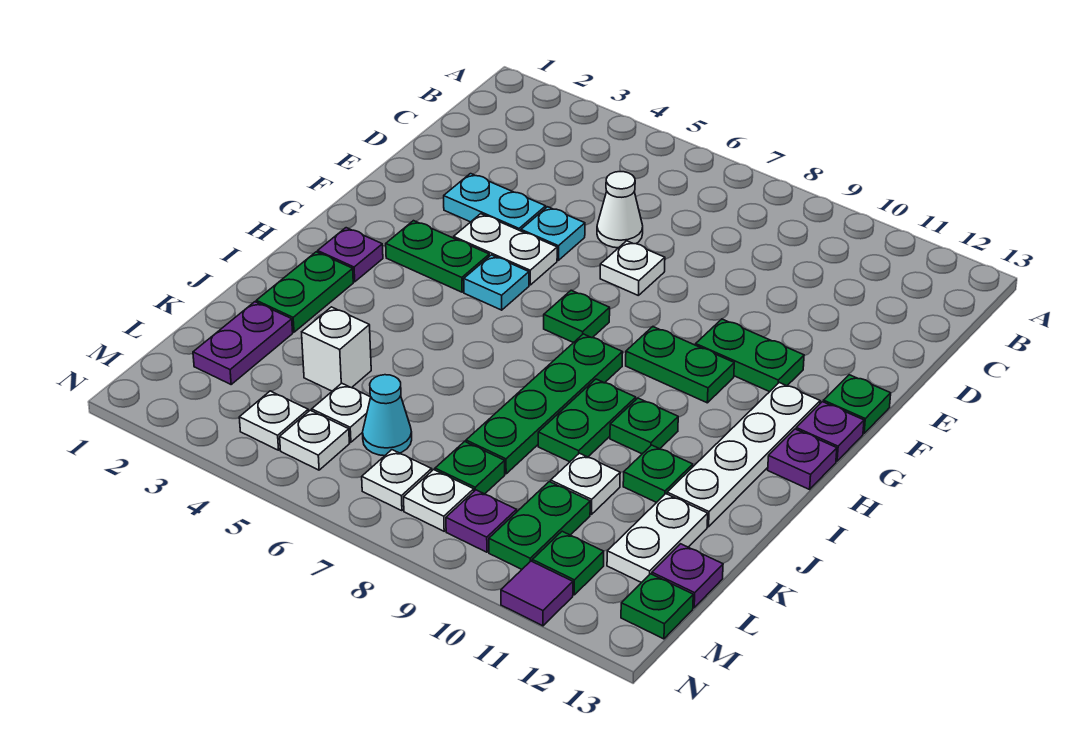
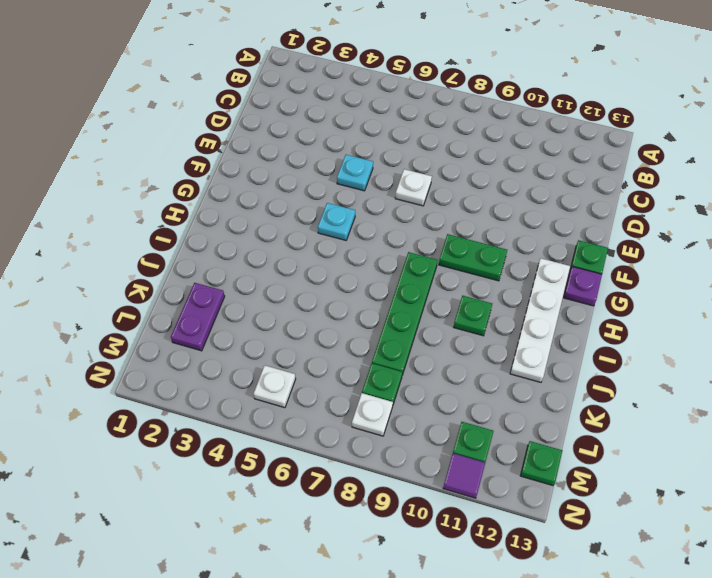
none -> white 1x1 cone [597,172,643,248]
none -> cyan 1x2 plate [444,174,546,231]
none -> white 1x2 plate [454,214,557,285]
none -> green 1x2 plate [696,319,804,392]

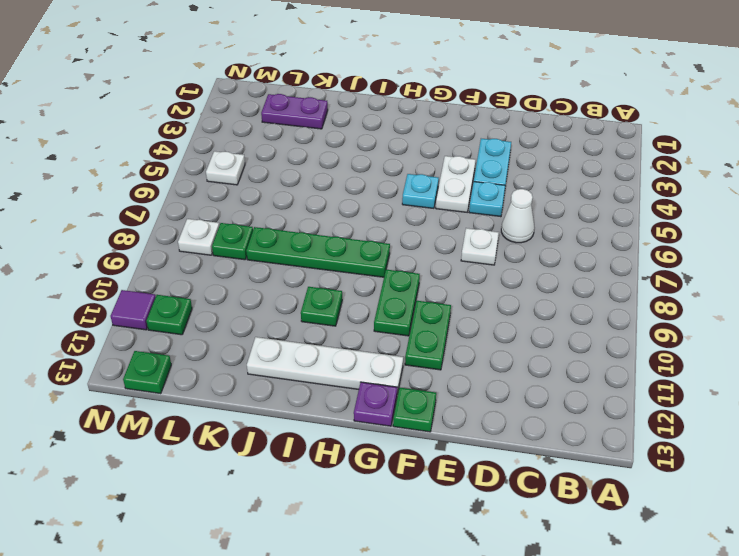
none -> green 1x2 plate [386,221,489,292]
none -> green 1x1 plate [544,290,610,343]
none -> purple 1x1 plate [318,228,383,282]
none -> purple 1x1 plate [768,429,837,489]

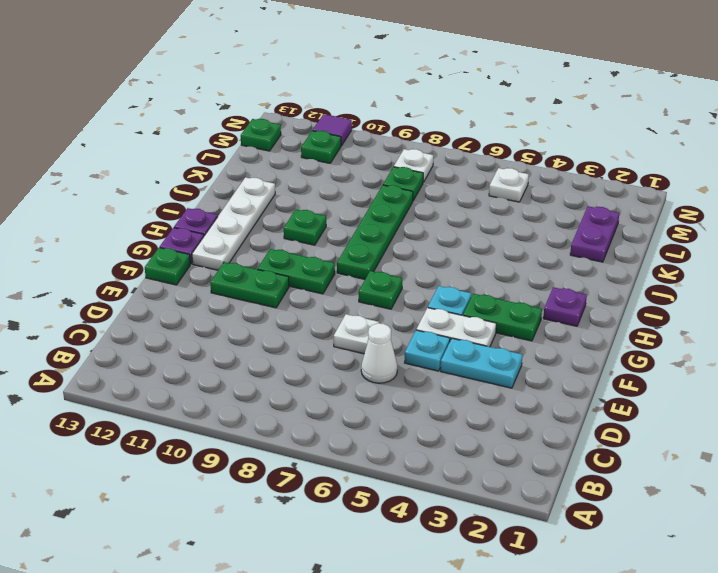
none -> green 1x2 plate [256,252,353,332]
none -> green 1x2 plate [538,379,636,462]
none -> green 1x1 plate [623,445,693,502]
none -> white 1x1 brick [302,307,371,391]

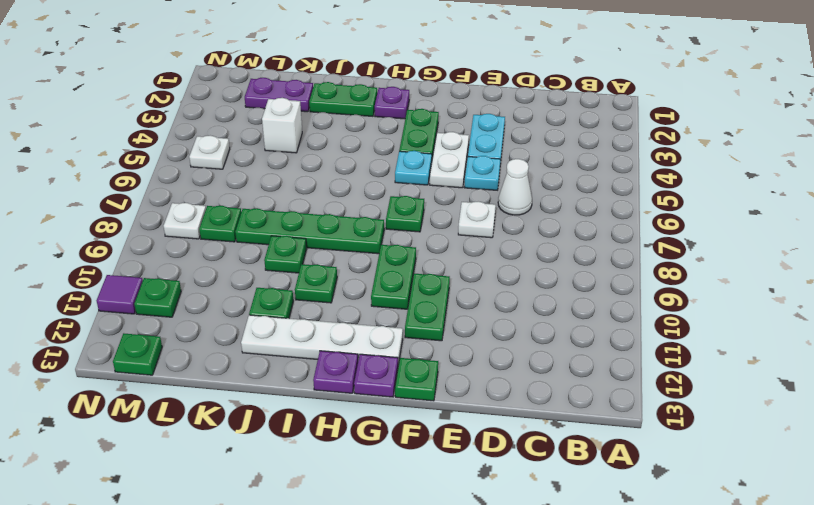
green 1x1 plate [264,236,307,273] -> green 1x2 plate [538,379,636,462]
none -> white 1x1 plate [551,453,620,514]
none -> white 1x2 plate [607,494,708,583]
none -> white 1x1 plate [312,383,371,442]
none -> cyan 1x1 cone [363,375,412,456]

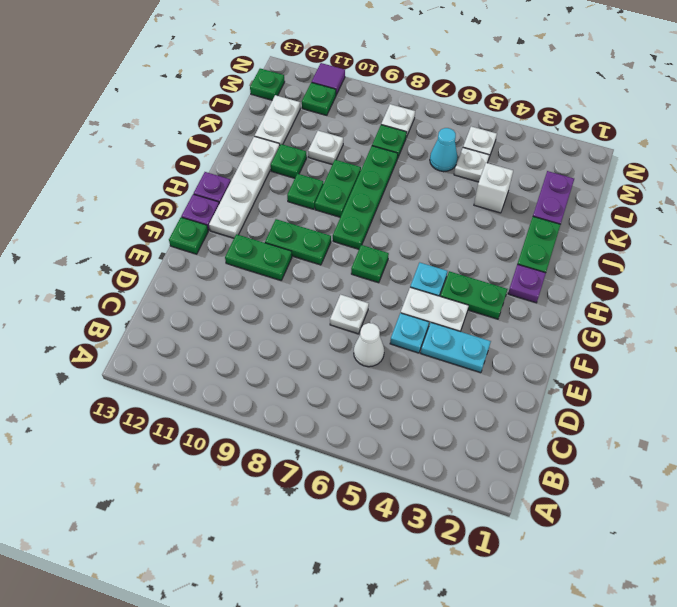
none -> green 1x2 plate [489,482,590,569]
none -> purple 1x1 plate [652,544,723,608]
none -> white 1x1 plate [239,391,308,450]
none -> white 1x1 plate [362,450,432,511]

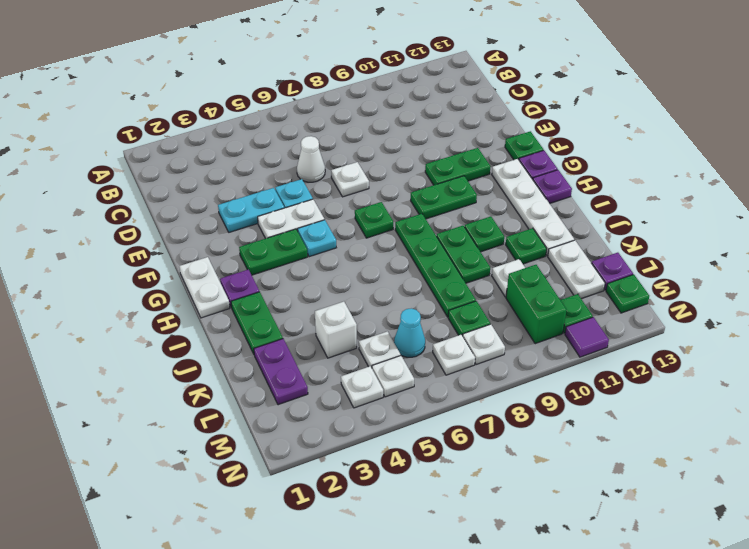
white 1x2 plate [179,257,230,318] -> none
green 1x2 brick [506,265,566,344] -> green 1x2 plate [489,482,590,569]
none -> purple 1x1 plate [446,490,517,552]

